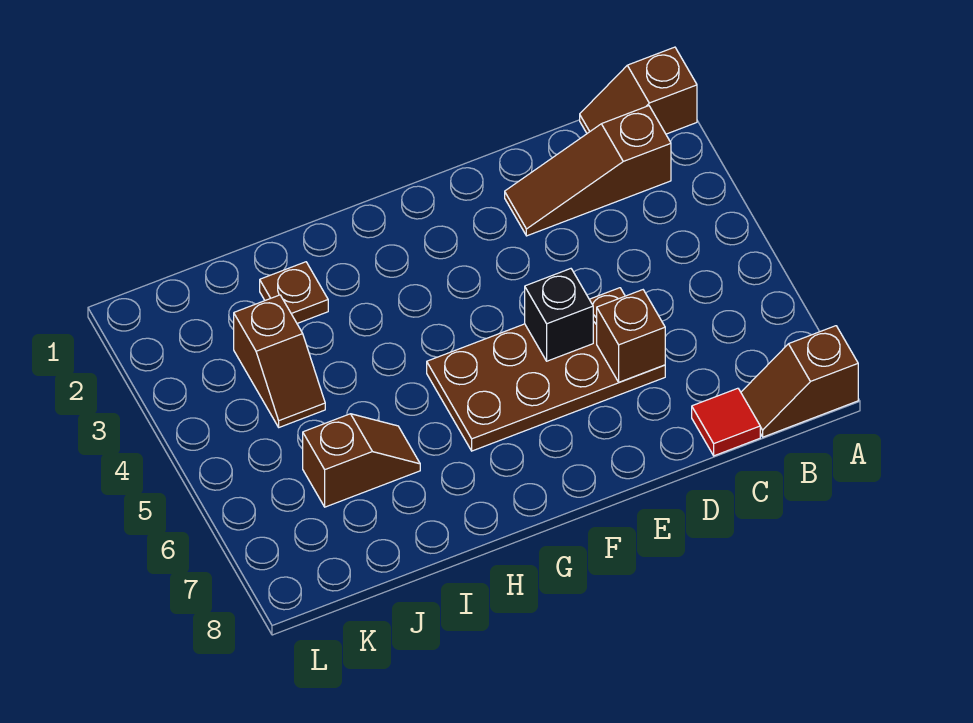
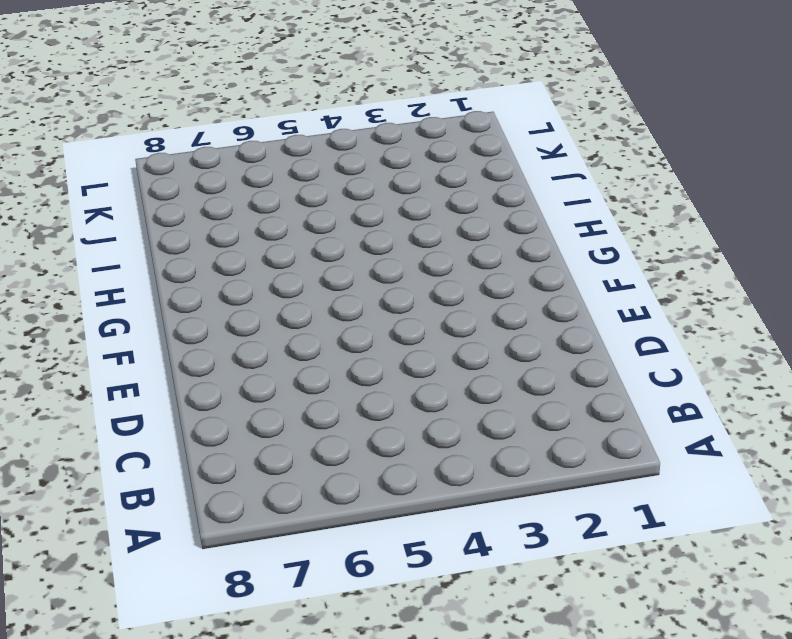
none -> brown 1x2 slope [580,47,697,134]
none -> brown 1x2 slope [741,326,858,437]

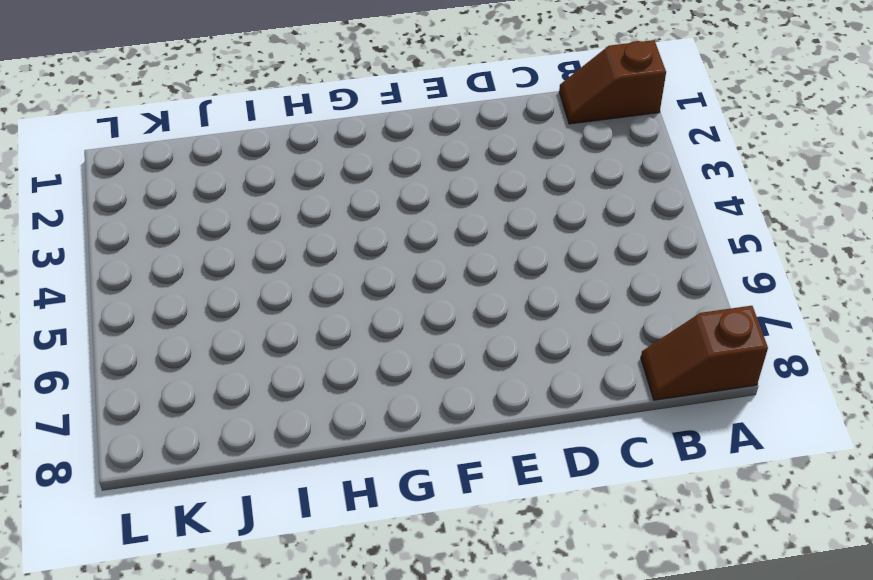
none -> brown 1x3 slope [505,106,671,236]
none -> red 1x1 tile [692,388,760,456]

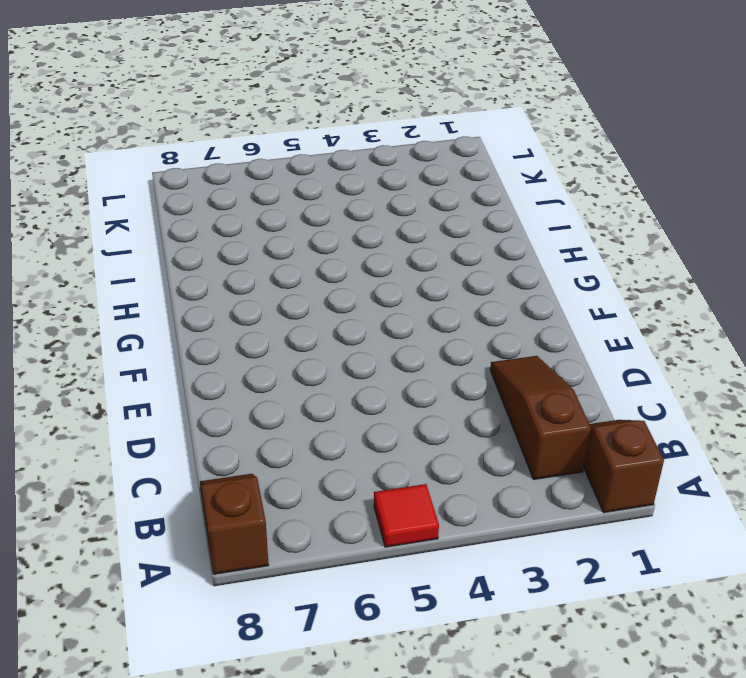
red 1x1 tile [374,484,439,547] -> red 1x1 tile moved to [692,388,760,456]
none -> brown 2x4 plate [427,288,665,451]
none -> brown 1x1 plate [260,262,328,323]

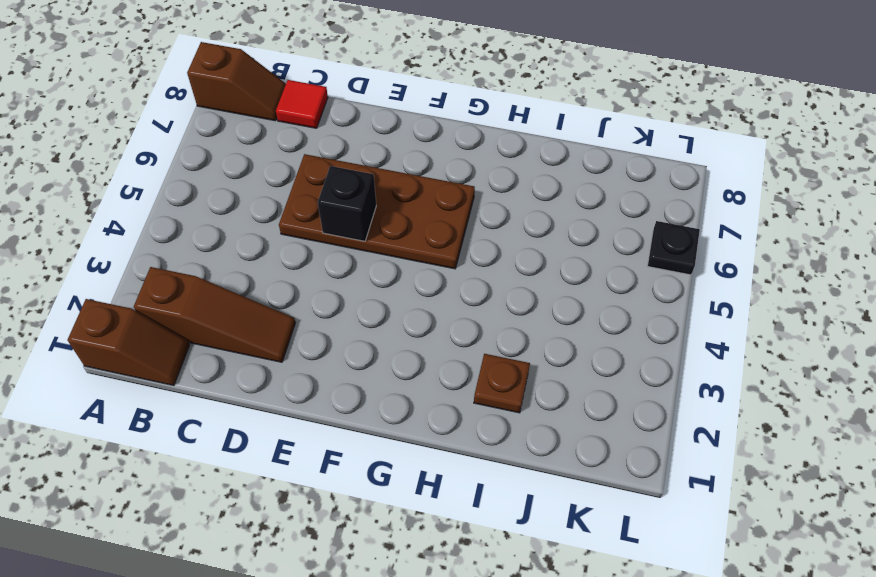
black 1x1 plate [648,221,700,275] -> none
none -> brown 1x2 slope [303,414,420,507]
none -> brown 1x2 slope [234,295,325,427]

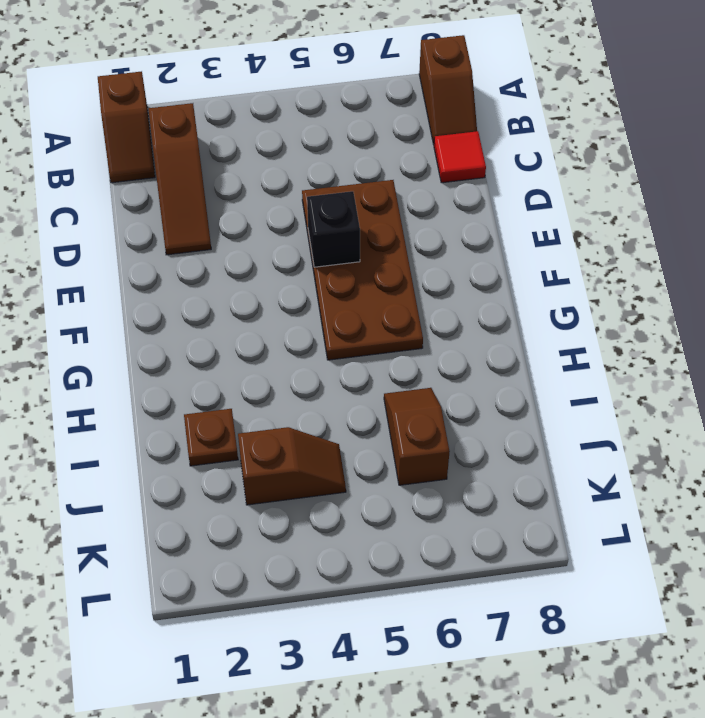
none -> brown 1x1 brick [597,290,665,382]

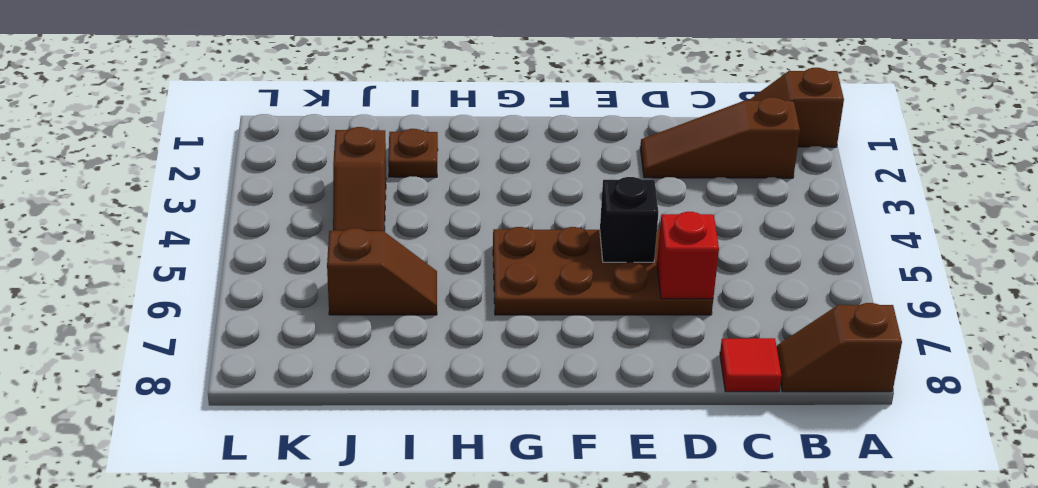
red 1x1 brick [657,212,719,299] -> brown 1x1 brick [597,290,665,382]

